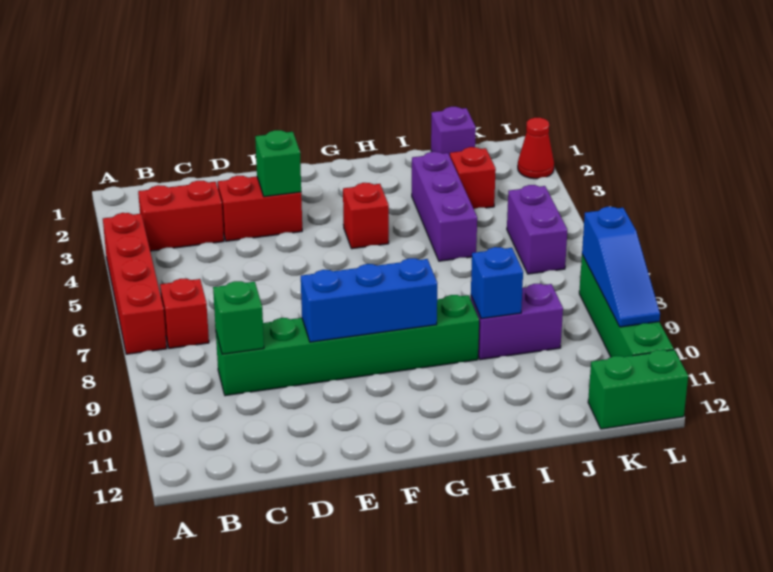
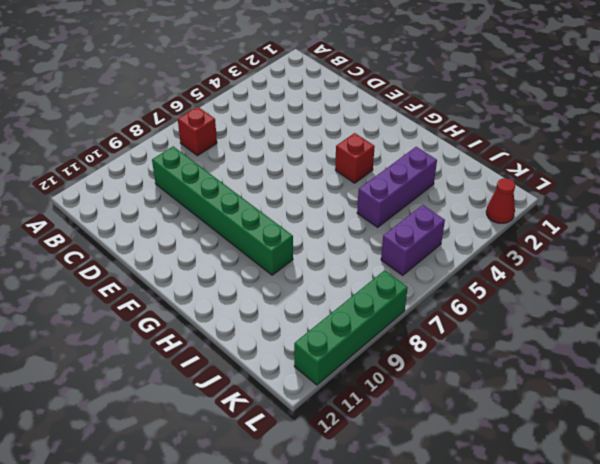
none -> red 1x4 brick [103,213,167,354]
none -> red 1x2 brick [138,181,224,251]
none -> red 1x2 brick [218,176,302,241]

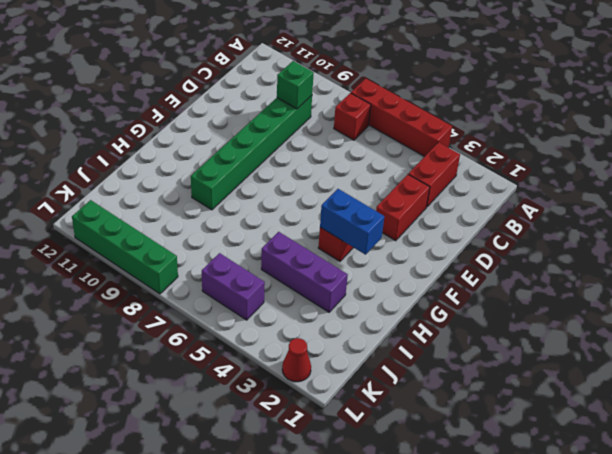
blue 1x2 brick [320,189,384,255] -> none
none -> purple 1x2 brick [471,284,563,360]
none -> purple 1x1 brick [431,107,476,156]
none -> red 1x1 brick [450,147,496,209]

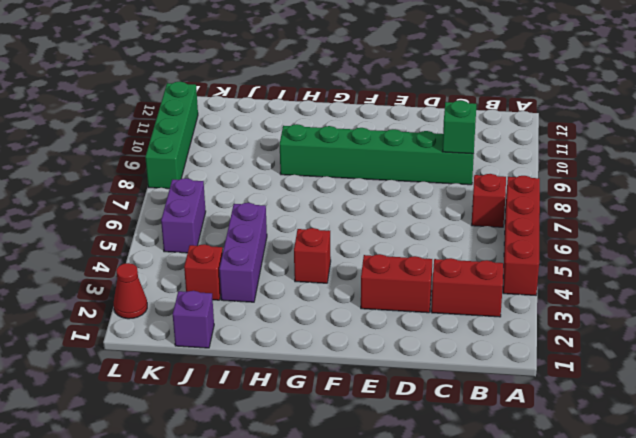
none -> purple 1x2 brick [471,284,563,360]
none -> green 1x2 brick [588,350,688,429]
none -> green 1x1 brick [255,130,301,197]

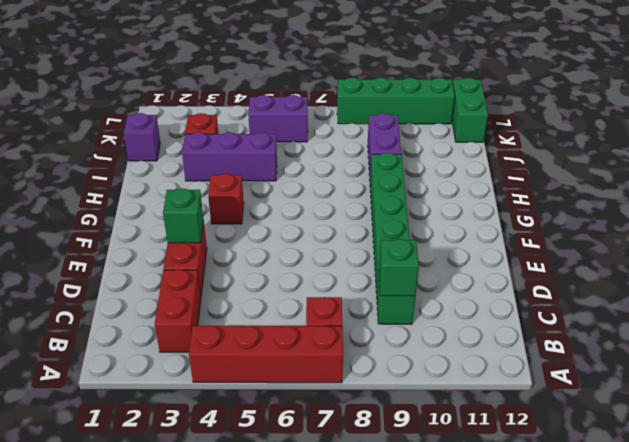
none -> red 1x1 cone [518,118,554,179]
none -> blue 1x3 brick [301,258,437,342]
none -> blue 1x1 brick [471,247,523,319]

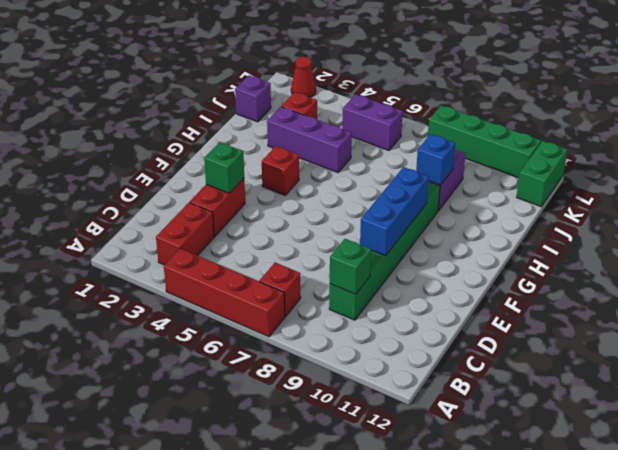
none -> blue 1x3 slope [582,207,660,327]

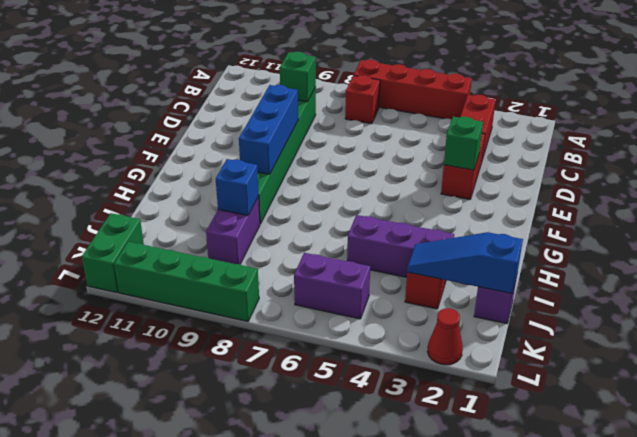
blue 1x3 slope [407,232,523,294] -> blue 1x3 slope moved to [582,207,660,327]
none -> red 1x1 brick [343,183,389,249]

